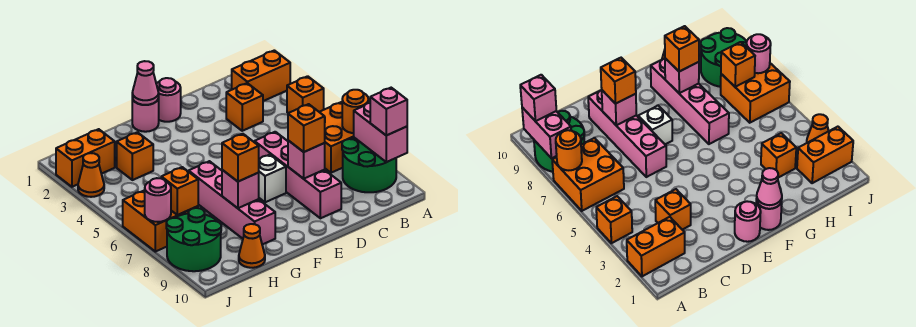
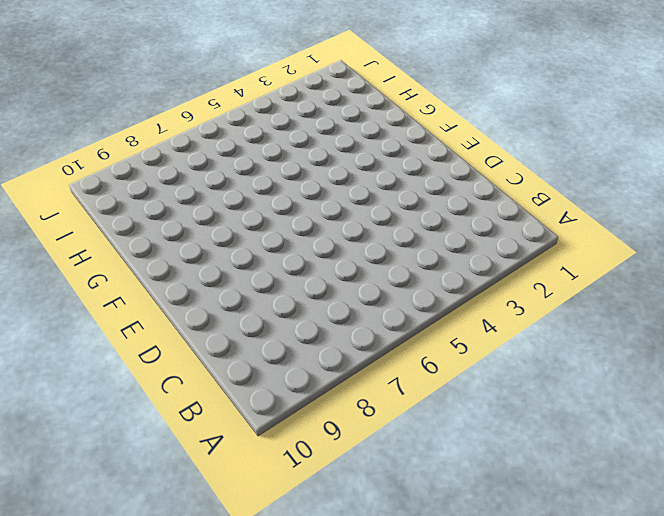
none -> orange 1x2 brick [232,50,290,101]
none -> orange 1x1 brick [287,76,324,113]
none -> orange 2x2 brick [320,102,354,173]

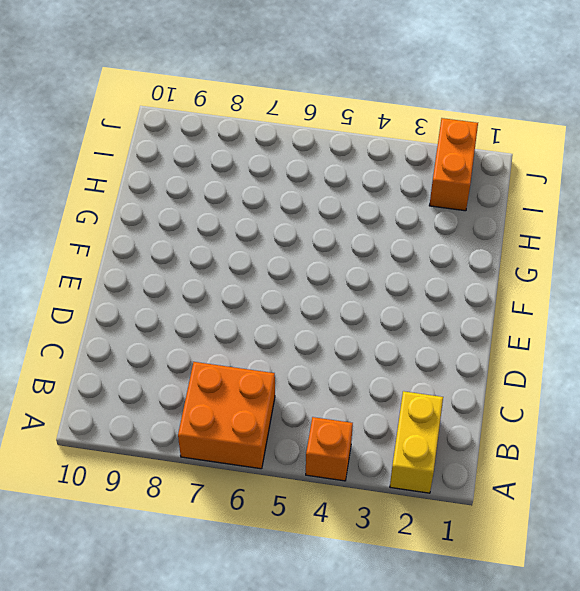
yellow 1x2 brick [390,391,443,493] -> orange 1x2 brick [232,50,290,101]
none -> green 2x2 round brick [342,137,396,192]
none -> orange 1x1 brick [226,83,263,131]
none -> pink 1x4 brick [254,132,341,218]

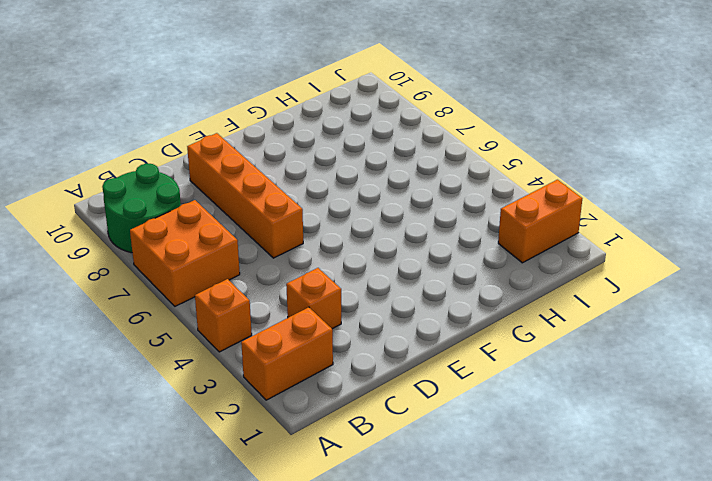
orange 1x4 brick [187,133,303,258] -> pink 1x4 brick [254,132,341,218]
none -> pink 1x1 round brick [156,78,181,122]
none -> white 1x1 brick [258,155,286,202]
none -> pink 1x1 round brick [132,98,159,132]

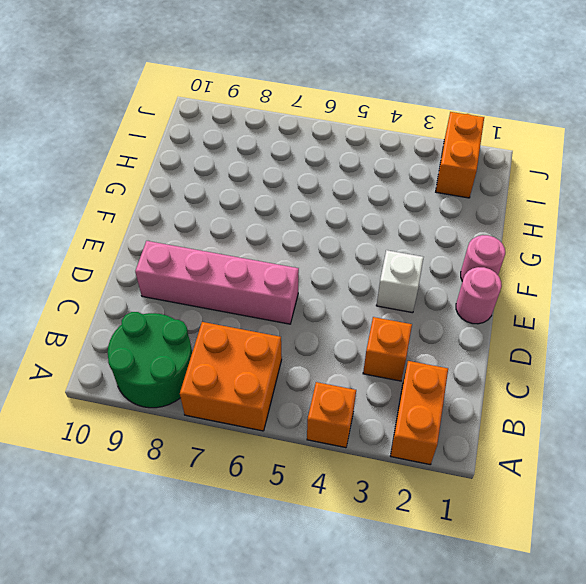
white 1x1 brick [376,250,424,313] -> white 1x1 brick moved to [258,155,286,202]
none -> pink 1x4 brick [189,161,275,245]
none -> orange 1x1 brick [117,132,153,180]
none -> orange 1x1 cone [239,224,265,268]

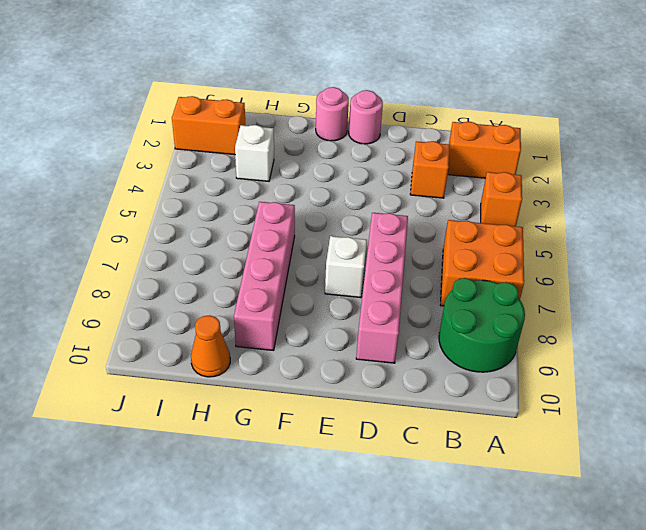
white 1x1 brick [235,125,274,181] -> orange 1x1 brick [117,132,153,180]
none -> orange 2x2 brick [123,190,198,252]
none -> green 2x2 round brick [166,208,221,271]
none -> orange 1x1 cone [78,153,104,197]

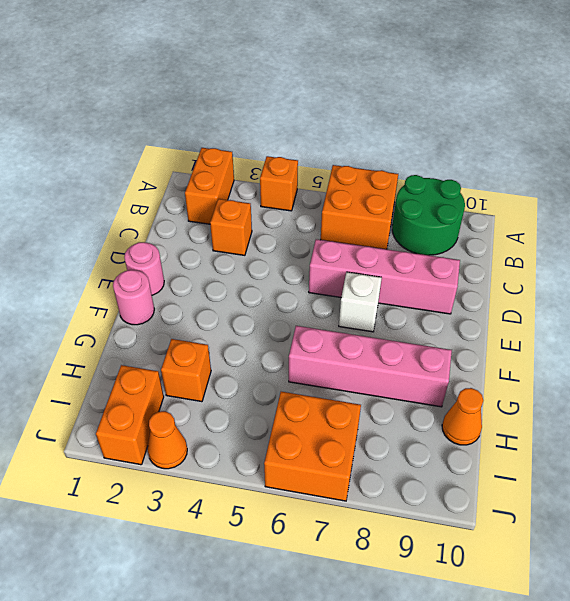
none -> green 2x2 round brick [166,208,221,271]
none -> orange 1x1 round brick [342,90,369,133]
none -> pink 1x2 brick [354,103,407,162]

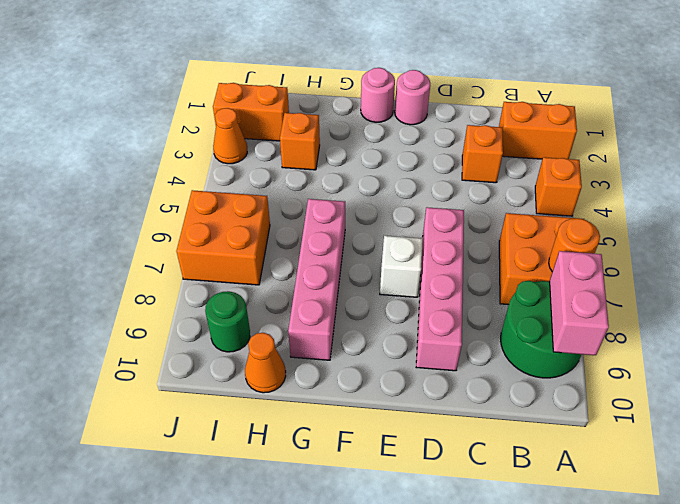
green 1x1 round brick [205,291,250,352] -> green 2x2 round brick [166,208,221,271]
none -> pink 1x1 brick [288,140,325,179]
none -> pink 1x1 cone [132,61,159,105]
none -> pink 1x1 brick [222,170,259,208]

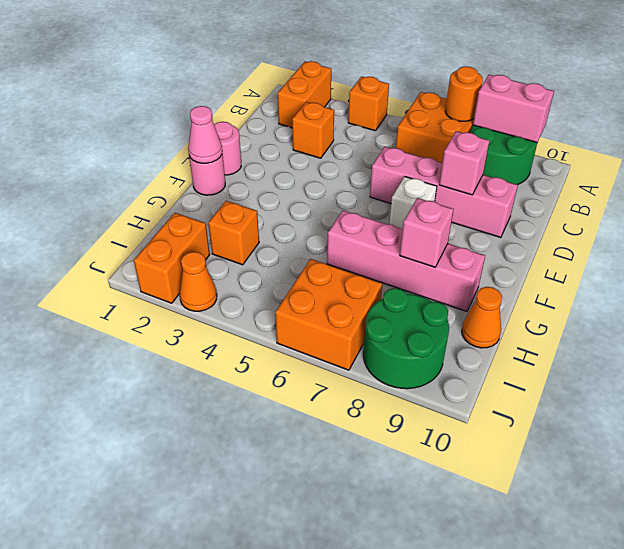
none -> orange 1x1 brick [161,167,198,215]
none -> pink 1x1 round brick [145,178,171,222]
none -> pink 1x1 brick [370,88,407,135]

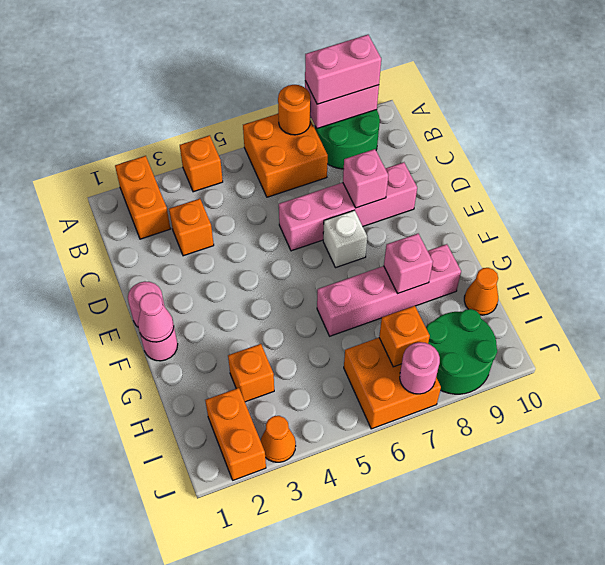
pink 1x2 brick [305,35,381,104] -> pink 1x1 brick [370,88,407,135]
none -> orange 1x1 brick [288,104,325,152]
none -> orange 1x1 brick [222,134,259,182]

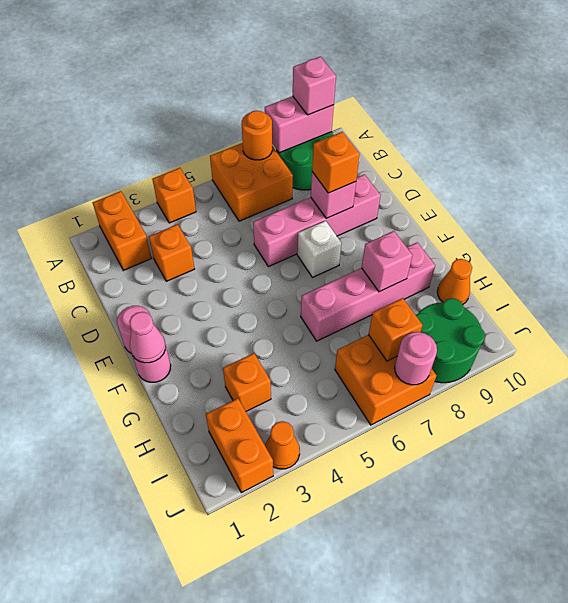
none -> orange 1x1 brick [222,134,259,182]

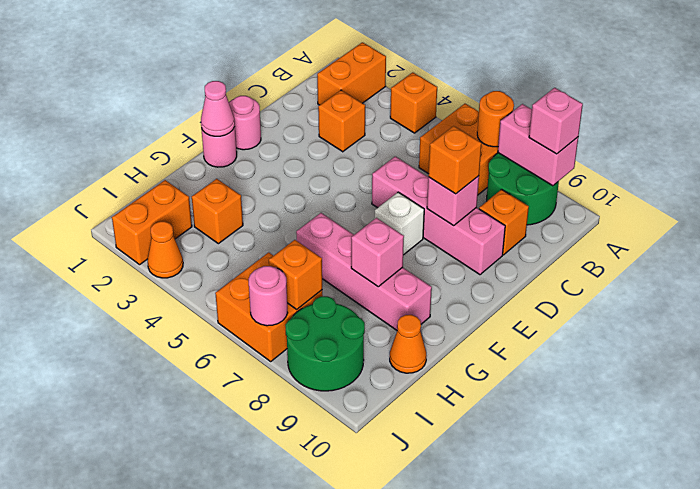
orange 1x1 brick [479,189,529,255] -> orange 1x1 brick moved to [222,134,259,182]

